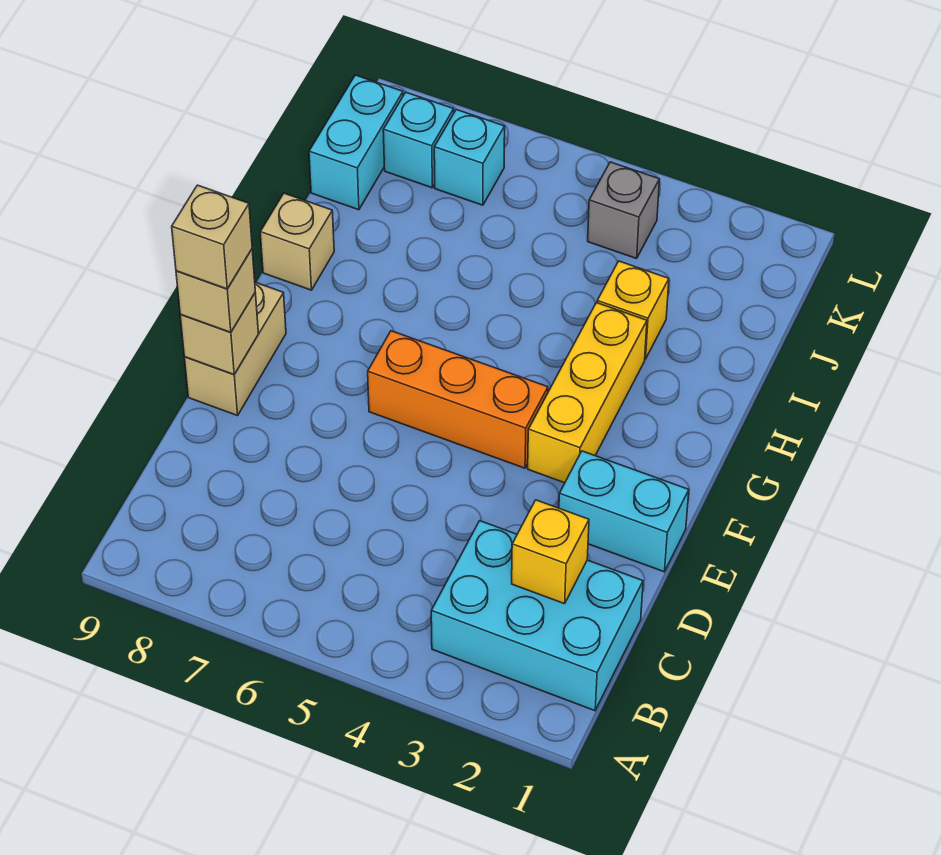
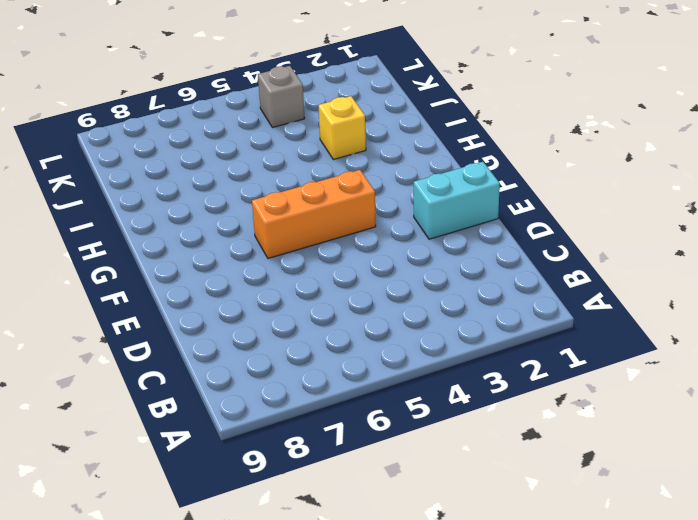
none -> cyan 2x3 brick [431,521,643,711]
none -> tan 1x2 brick [184,282,286,416]
none -> yellow 1x3 brick [528,303,647,483]

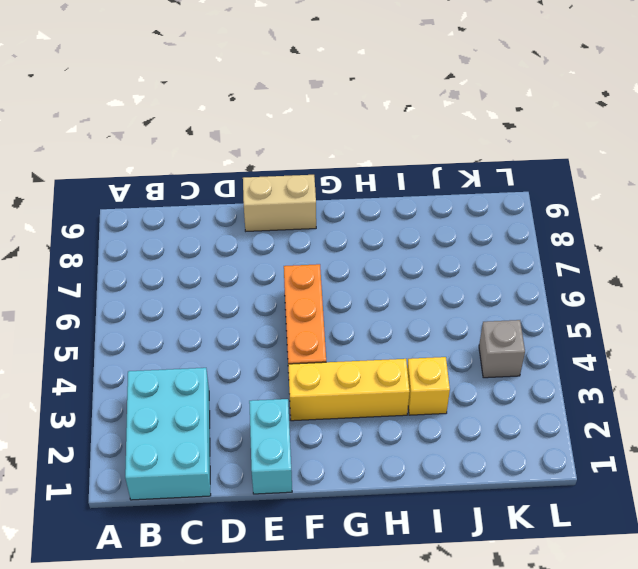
none -> tan 1x1 brick [260,193,334,290]
none -> cyan 1x2 brick [309,75,403,210]
none -> cyan 1x1 brick [434,110,505,205]

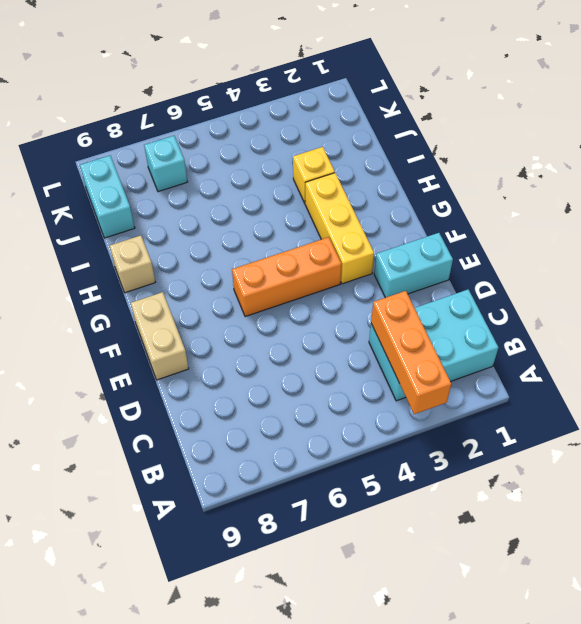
orange 1x3 brick [371,291,451,414] -> none
none -> grey 1x1 brick [588,162,660,259]
none -> cyan 1x1 brick [383,92,454,188]
none -> yellow 1x1 brick [512,500,589,604]

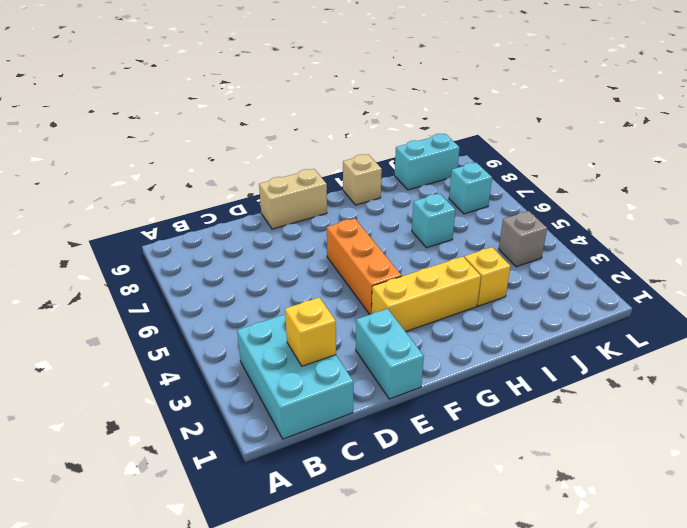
cyan 1x1 brick [412,194,455,248] -> cyan 1x1 brick moved to [383,92,454,188]
none -> tan 1x1 brick [180,293,258,374]
none -> tan 1x1 brick [176,249,255,332]
none -> tan 1x1 brick [172,185,252,289]

